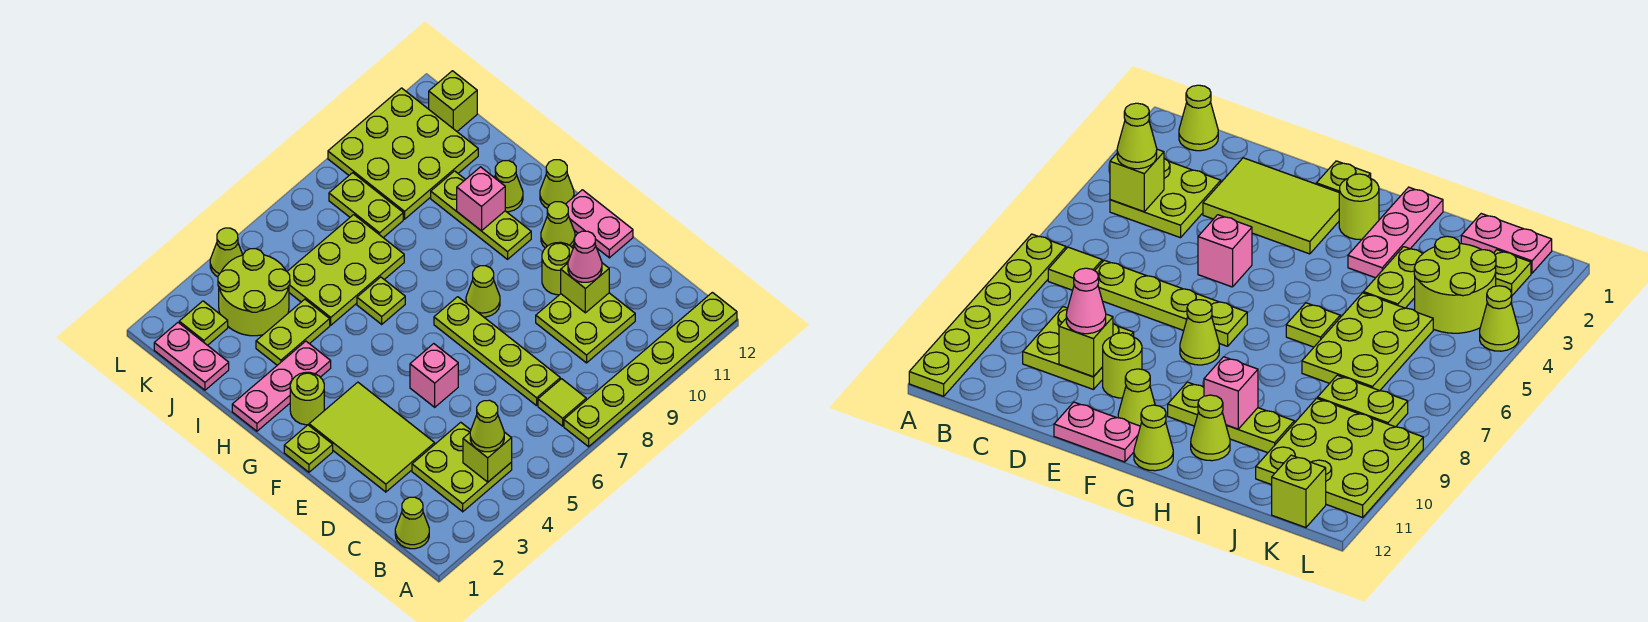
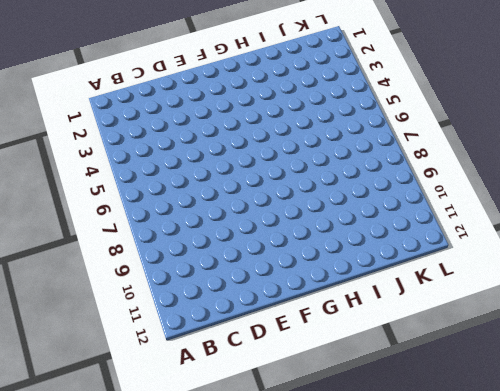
none -> lime 1x6 plate [564,292,737,447]
none -> lime 1x1 cone [395,497,429,549]
none -> lime 2x2 plate [412,422,512,512]
none -> lime 1x1 tile [538,379,586,426]

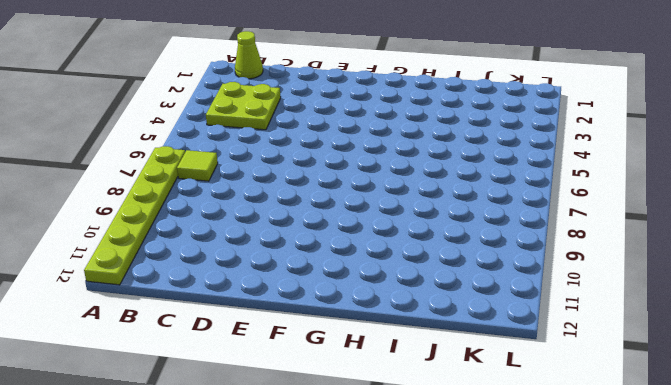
none -> lime 1x4 plate [434,297,560,406]
none -> lime 2x2 plate [536,293,635,363]
none -> lime 2x3 tile [309,382,435,492]
none -> pink 1x1 brick [410,344,458,407]

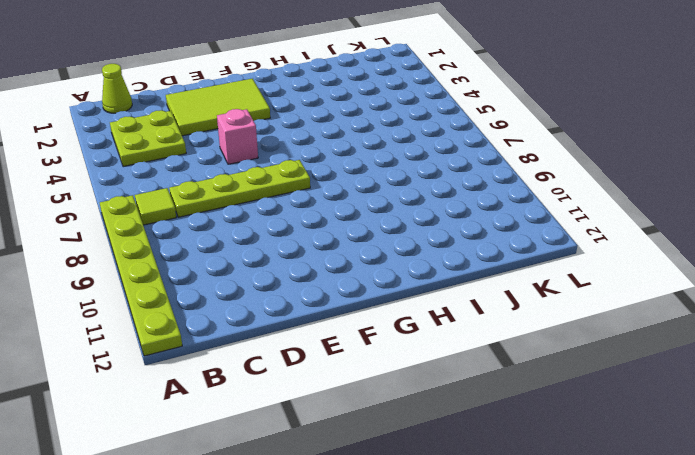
none -> lime 2x2 plate [536,293,635,363]
none -> lime 1x1 round brick [542,242,573,295]
none -> pink 1x2 plate [566,190,633,258]
none -> lime 1x1 plate [284,425,333,472]

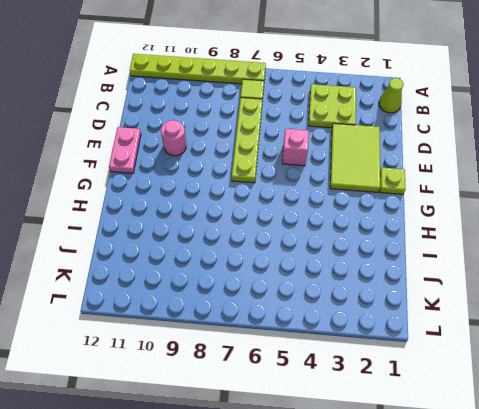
pink 1x1 round brick [161,120,186,156] -> lime 1x1 round brick [542,242,573,295]
none -> lime 2x2 plate [536,293,635,363]
none -> lime 1x1 cone [466,266,500,317]
none -> lime 1x1 cone [541,202,575,248]
none -> lime 1x1 round brick [290,372,324,425]

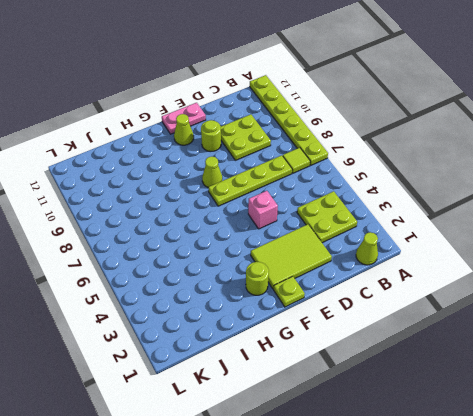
none -> lime 1x3 plate [431,171,531,259]
none -> lime 1x1 cone [540,160,574,208]
none -> pink 1x3 plate [232,341,331,431]
none -> lime 1x1 plate [357,277,405,324]

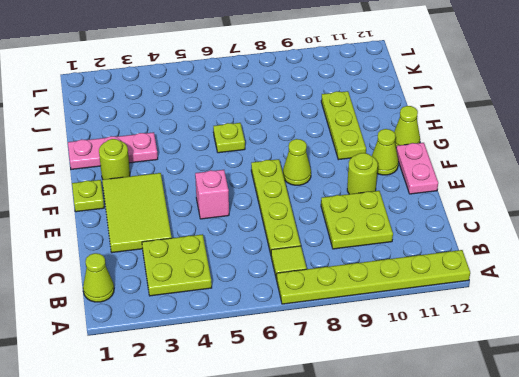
none -> lime 1x1 cone [494,161,523,212]
none -> lime 1x2 plate [256,299,330,365]
none -> lime 2x3 plate [287,215,404,325]
none -> pink 1x2 plate [154,323,229,390]

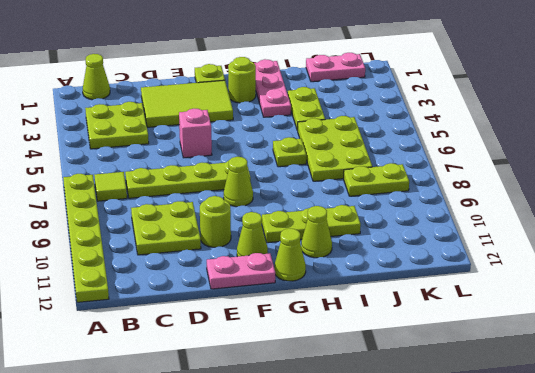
none -> lime 2x2 round brick [218,249,290,336]
none -> lime 3x3 plate [328,88,478,219]
none -> lime 1x1 plate [179,301,228,345]
none -> lime 1x1 brick [429,71,477,131]

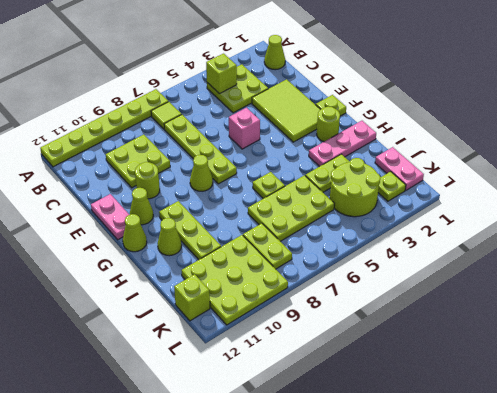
none -> lime 1x1 cone [210,228,243,277]
none -> lime 1x1 brick [561,263,609,313]
none -> pink 1x1 brick [457,167,505,231]
none -> lime 1x1 cone [470,400,504,452]

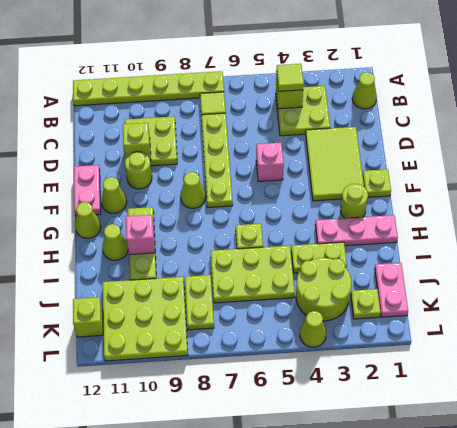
lime 1x1 tile [276,64,304,91] -> lime 1x1 cone [470,400,504,452]
none -> pink 1x1 cone [568,231,602,282]

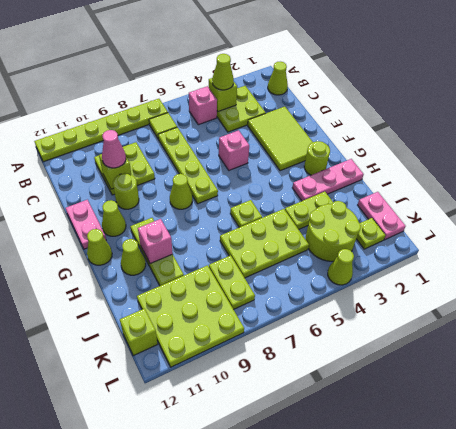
pink 1x1 brick [189,86,217,125] -> none
none -> lime 1x1 plate [284,425,333,472]

